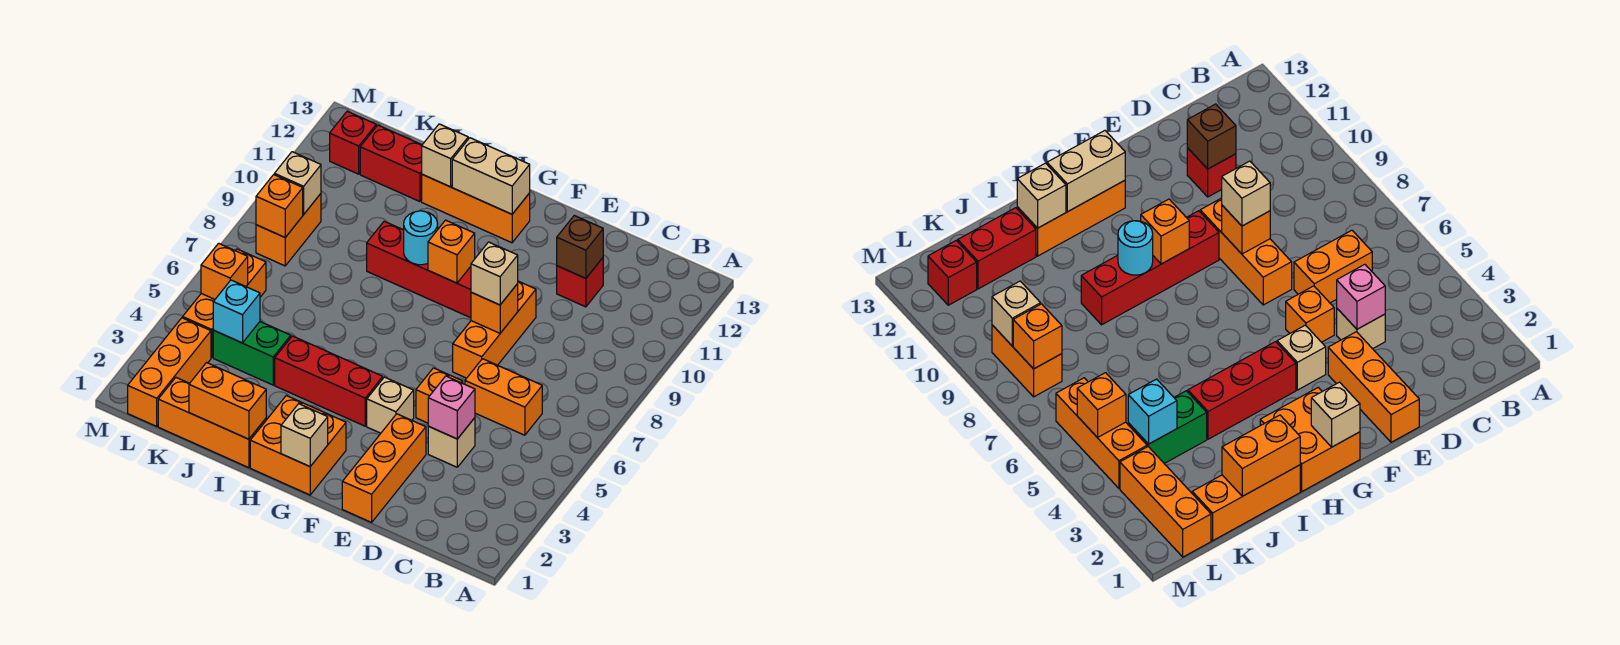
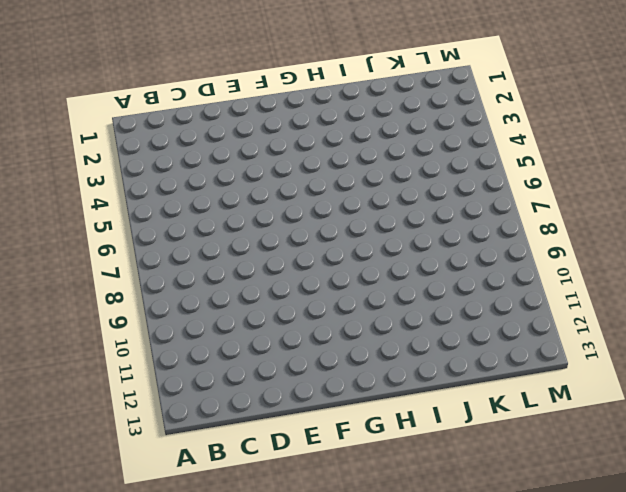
none -> orange 1x2 brick [465,359,542,435]
none -> tan 1x1 brick [428,418,475,467]
none -> red 1x1 brick [557,258,603,307]
none -> orange 1x3 brick [342,414,426,522]

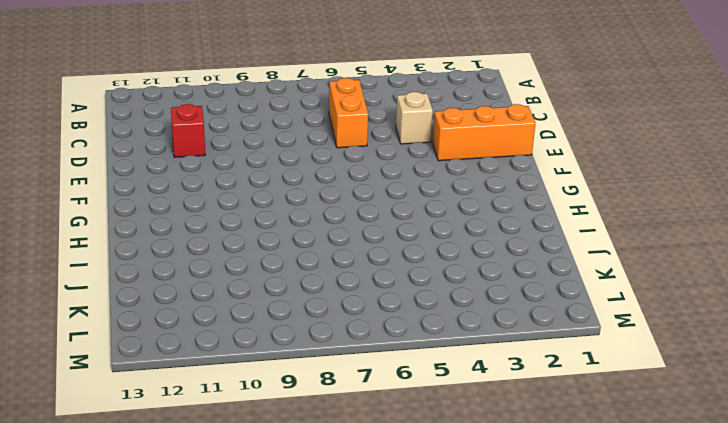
none -> orange 1x1 brick [416,368,463,423]
none -> orange 1x3 brick [453,281,536,378]
none -> tan 1x1 brick [367,377,414,433]
none -> red 1x4 brick [367,221,471,318]

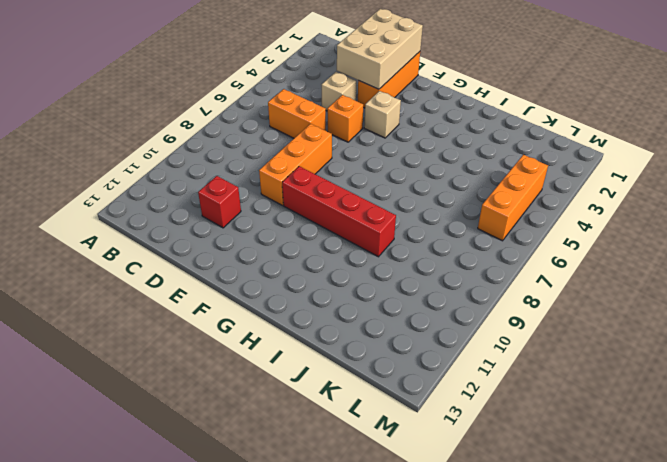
tan 2x3 brick [337,9,423,89] -> none
none -> orange 2x2 brick [250,396,346,495]
none -> red 1x3 brick [275,336,383,426]
none -> orange 1x3 brick [422,174,530,243]
none -> orange 1x3 brick [158,378,266,468]

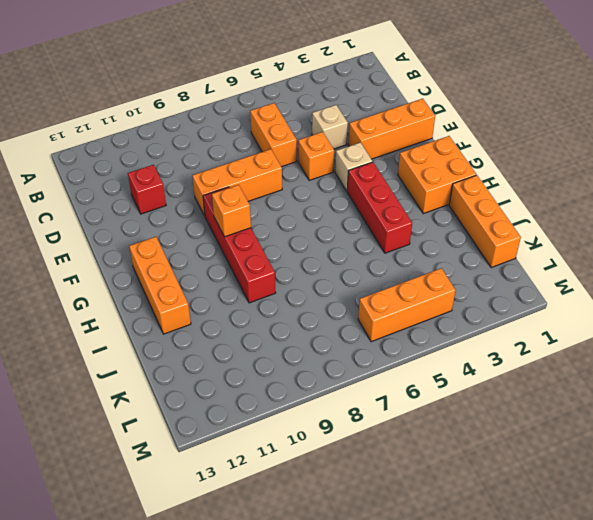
none -> green 1x2 brick [213,322,291,385]
none -> red 1x2 brick [360,125,422,202]
none -> orange 1x3 brick [128,318,211,426]
none -> orange 1x2 brick [256,194,321,266]

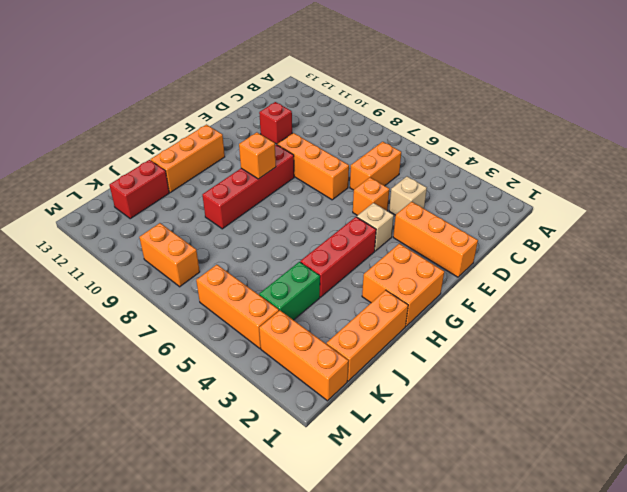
none -> red 1x1 brick [330,111,376,174]
none -> pink 1x1 brick [428,376,475,439]
none -> brown 1x1 brick [557,216,603,278]
none -> orange 1x1 brick [471,284,518,333]

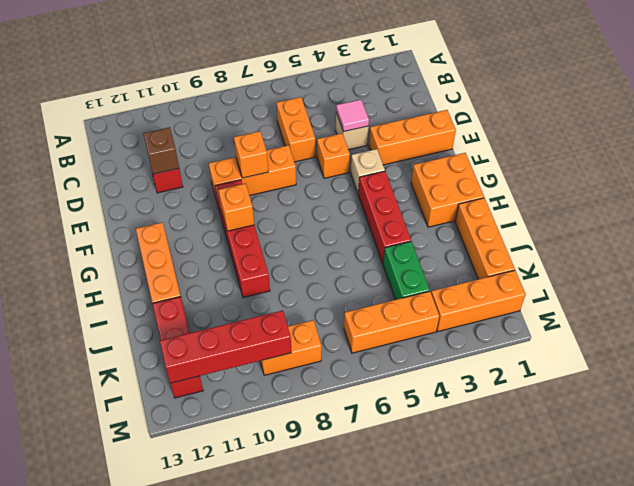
pink 1x1 tile [336,100,369,132] -> pink 1x1 brick [428,376,475,439]
red 1x4 brick [160,310,291,383] -> tan 1x1 brick [274,152,321,214]
none -> tan 1x1 brick [281,404,328,467]
none -> tan 1x2 brick [452,138,530,214]
none -> cyan 1x1 round brick [404,211,438,265]
none -> orange 1x2 brick [189,363,266,439]

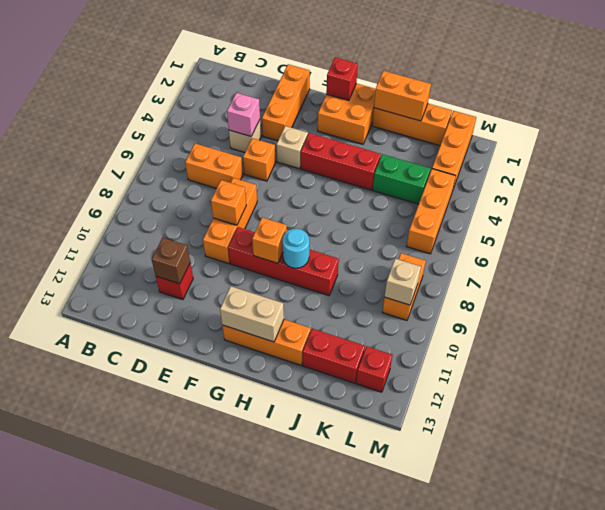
red 1x1 brick [326,57,358,100] -> tan 1x1 brick [281,404,328,467]
none -> tan 1x1 brick [422,124,468,187]
none -> cyan 1x1 brick [213,280,260,343]
none -> orange 1x1 brick [201,243,248,299]
none -> orange 1x1 brick [256,175,303,237]

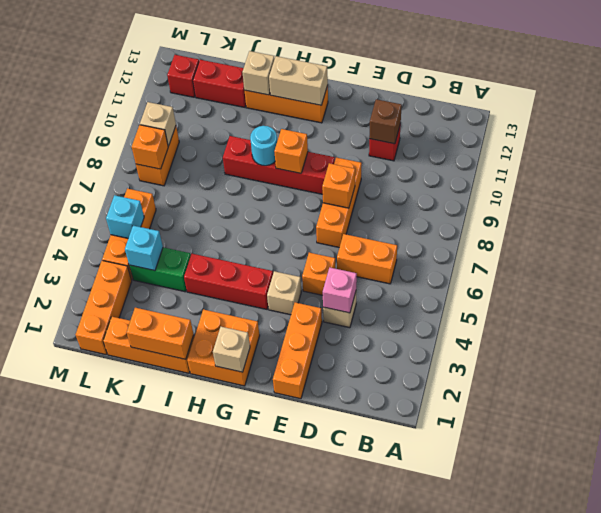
cyan 1x1 brick [106,195,144,238] -> orange 1x1 brick [201,243,248,299]
none -> tan 1x1 brick [471,242,518,305]

